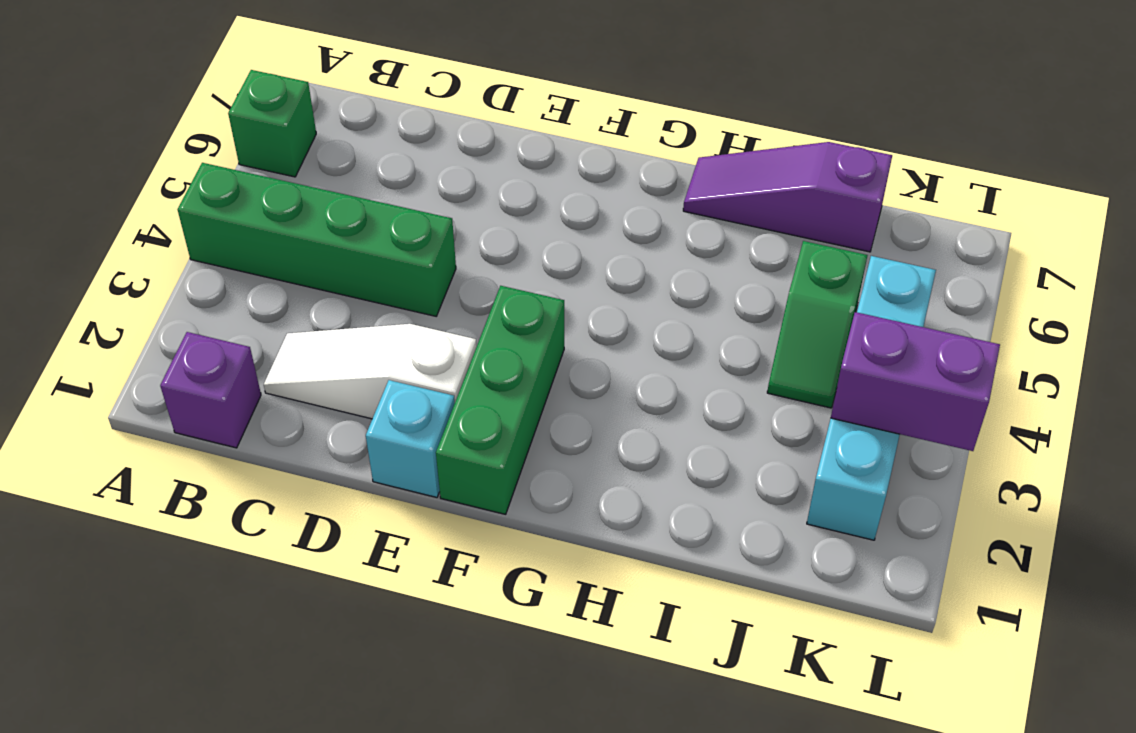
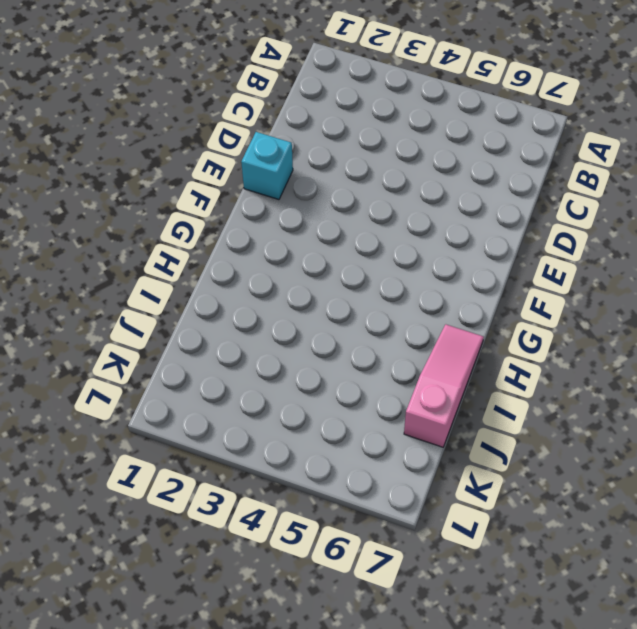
pink 1x3 slope [404,324,484,447] -> purple 1x3 slope [683,142,892,252]
none -> green 1x4 brick [178,163,456,316]
none -> green 1x1 brick [228,70,316,177]

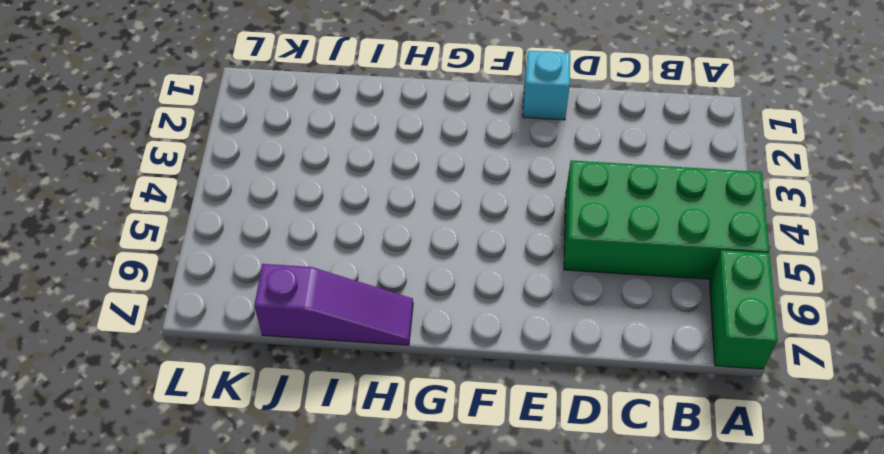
green 2x4 brick [564,161,769,279] -> green 1x4 brick [178,163,456,316]
green 1x2 brick [710,250,778,369] -> green 1x1 brick [228,70,316,177]
none -> purple 1x1 brick [160,332,261,448]
none -> white 1x3 slope [264,324,477,419]

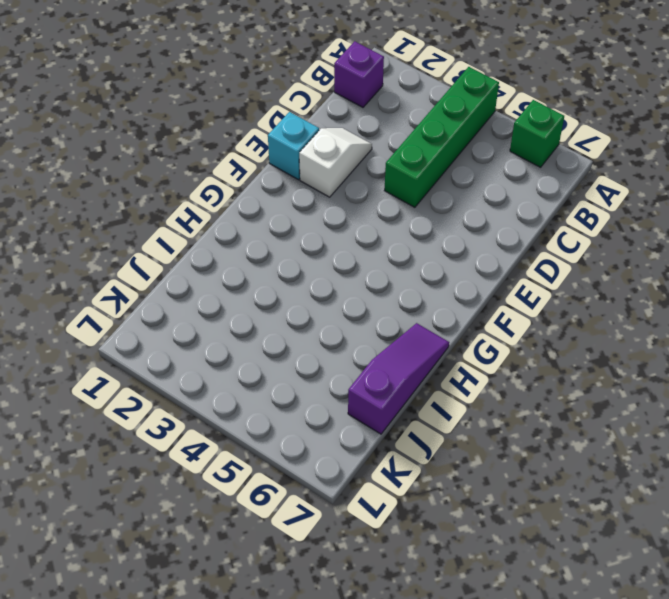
white 1x2 slope [299,128,372,197] -> white 1x3 slope [264,324,477,419]
none -> green 1x3 brick [436,286,564,514]
none -> green 1x2 slope [767,241,867,408]

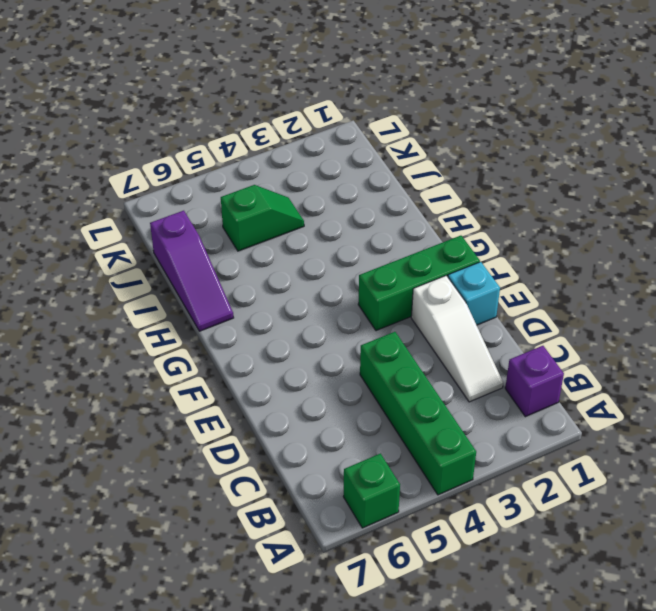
none -> cyan 1x4 brick [807,256,936,540]
none -> purple 1x2 brick [831,312,1000,451]

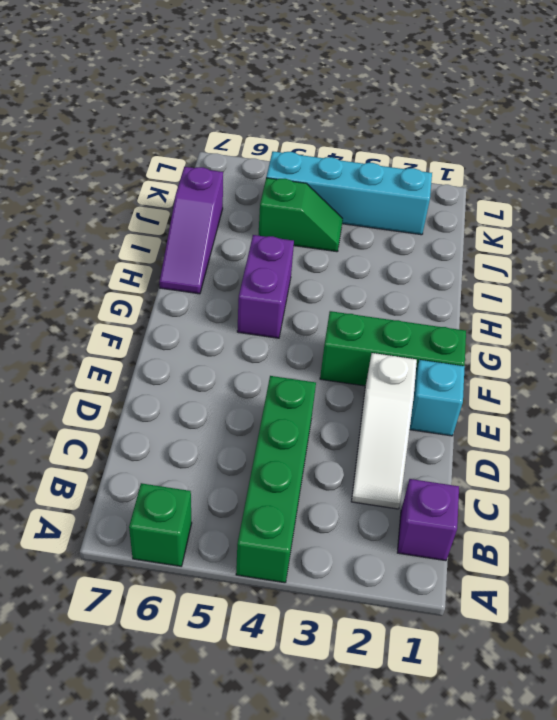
purple 1x2 brick [237,235,294,338] -> purple 1x2 brick moved to [831,312,1000,451]

